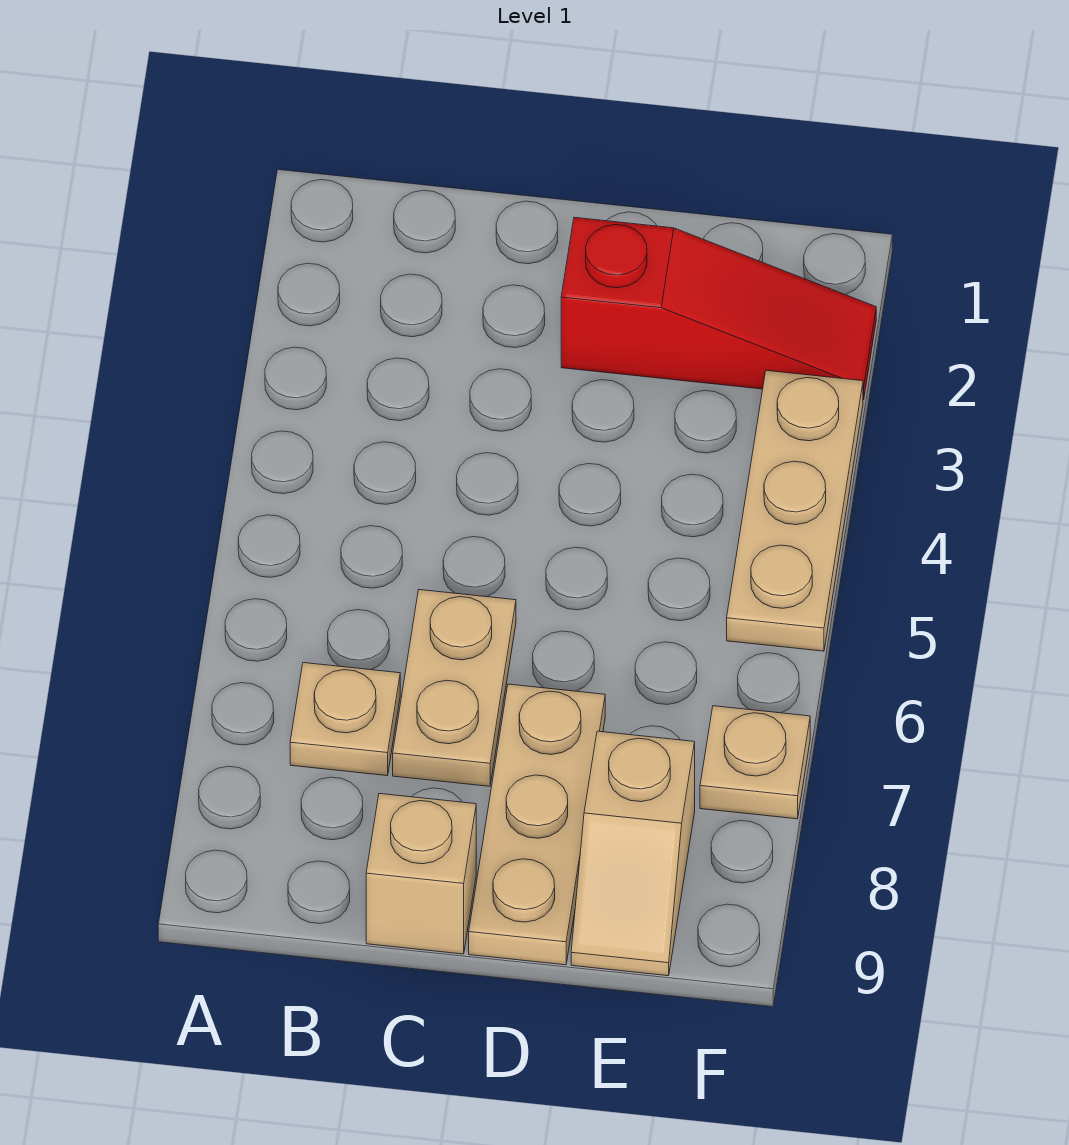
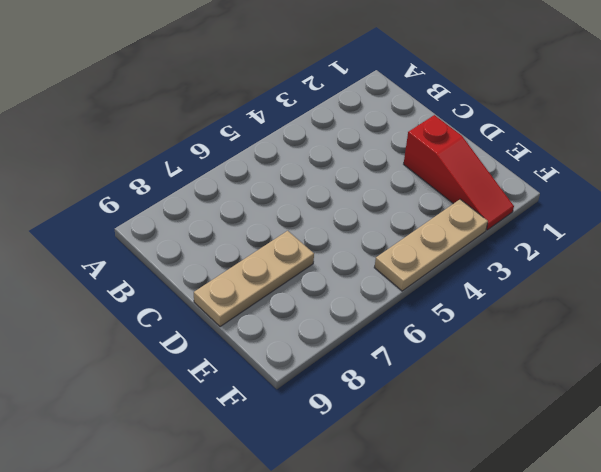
none -> tan 1x1 plate [290,663,400,776]
none -> tan 1x2 plate [393,590,516,786]

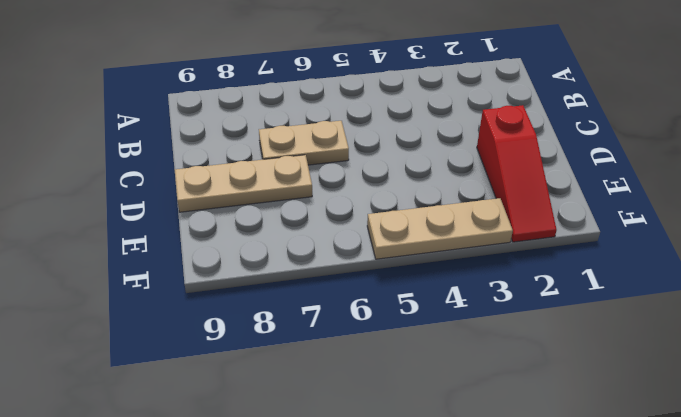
none -> tan 1x1 plate [290,663,400,776]
none -> tan 1x1 brick [366,794,476,954]

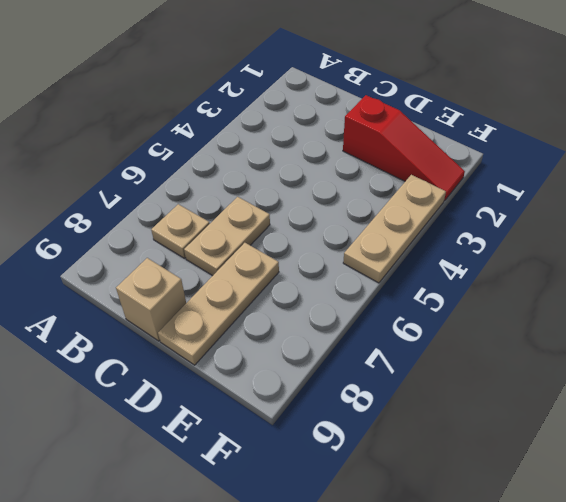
none -> tan 1x2 slope [571,731,695,976]
none -> tan 1x1 plate [700,706,810,819]

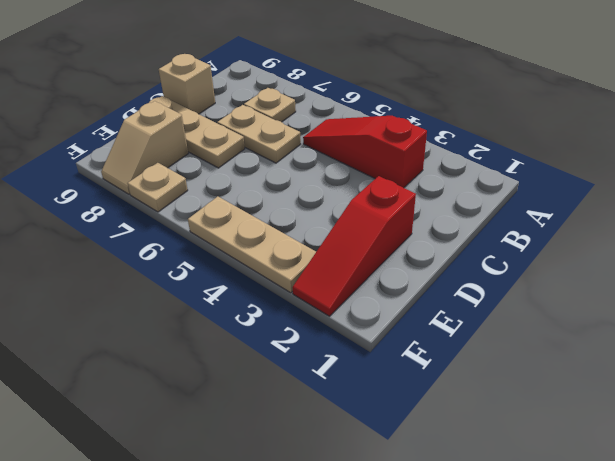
red 1x3 slope [303,116,427,188] -> none
tan 1x2 slope [101,101,188,194] -> tan 1x2 slope turned to [571,731,695,976]

